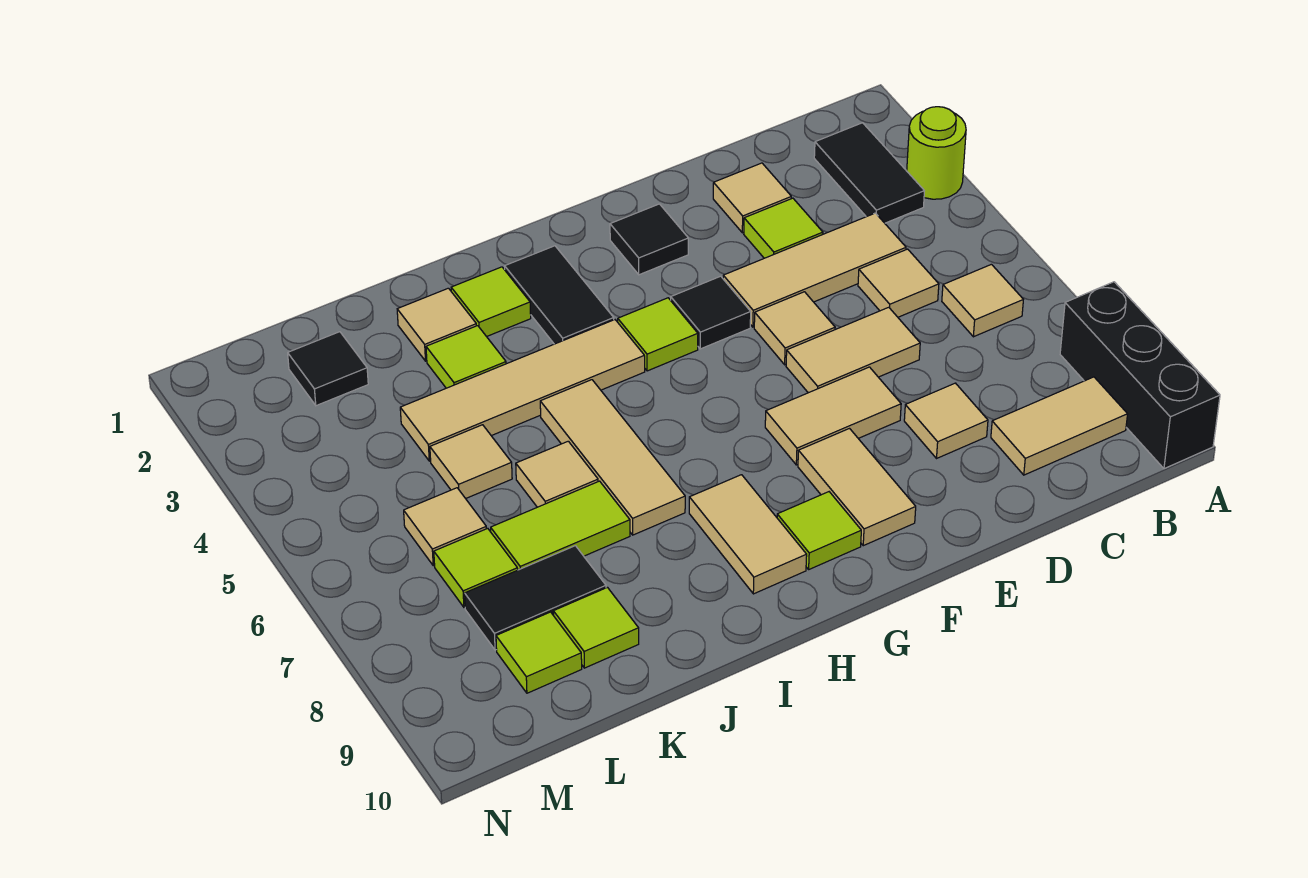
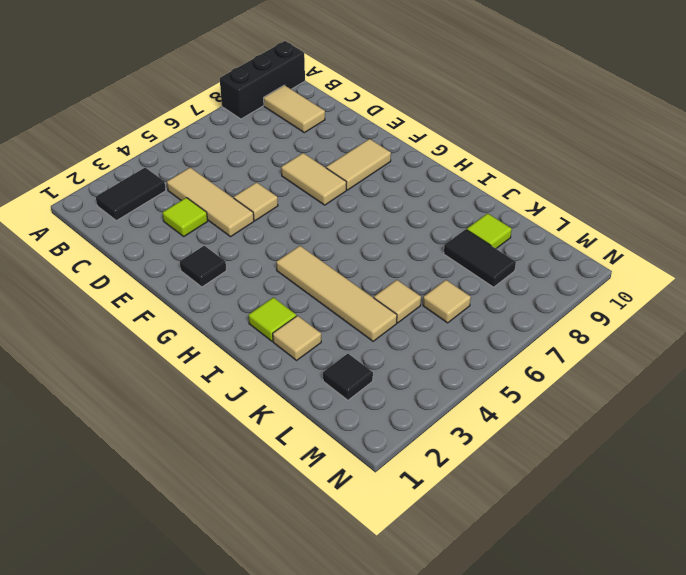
none -> lime 1x1 round brick [907,107,966,199]
none -> tan 1x1 tile [942,264,1023,337]
none -> tan 1x1 tile [858,249,939,317]
none -> tan 1x1 tile [713,163,791,233]

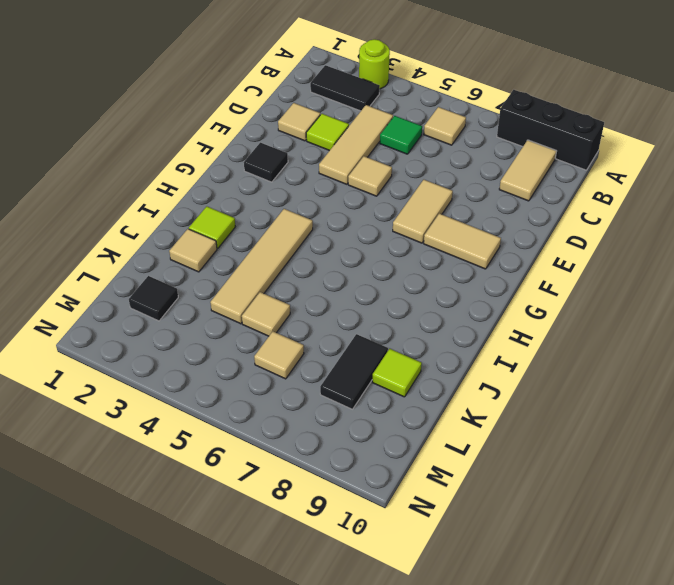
green 1x1 tile [380,116,422,154] -> tan 1x1 tile [858,249,939,317]
none -> tan 1x2 tile [786,307,920,393]
none -> tan 1x1 tile [904,383,988,458]
none -> black 1x1 tile [671,276,751,349]
none -> lime 1x1 tile [618,298,698,371]

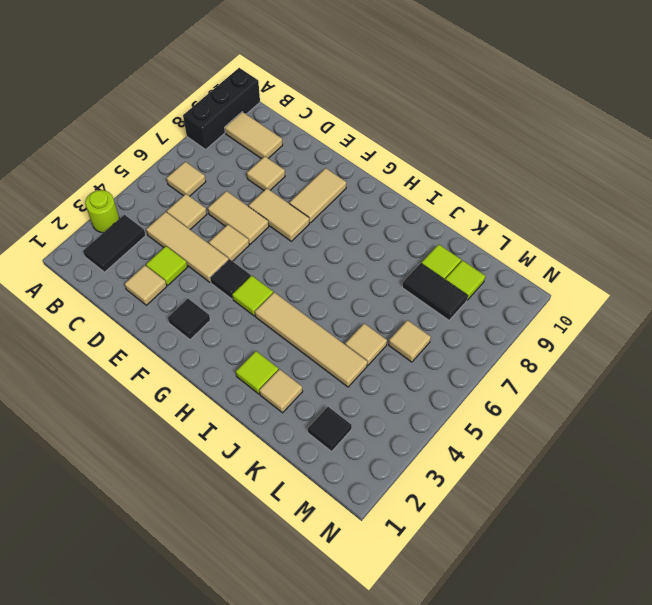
none -> lime 1x1 tile [777,492,861,569]
none -> black 1x2 tile [505,246,614,344]
none -> tan 1x2 tile [689,475,807,594]
none -> tan 1x3 tile [540,380,685,535]

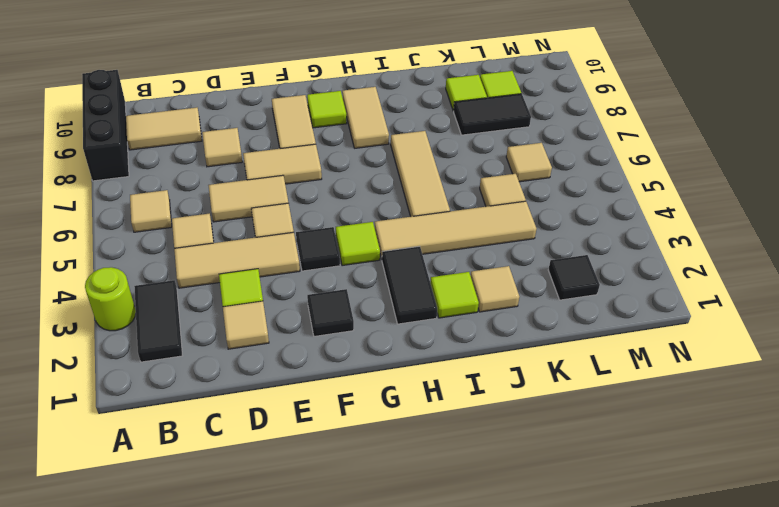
none -> lime 1x1 tile [426,326,506,388]
none -> tan 1x1 tile [516,441,598,507]
none -> lime 1x2 tile [491,481,630,570]
none -> lime 1x1 tile [434,528,518,607]

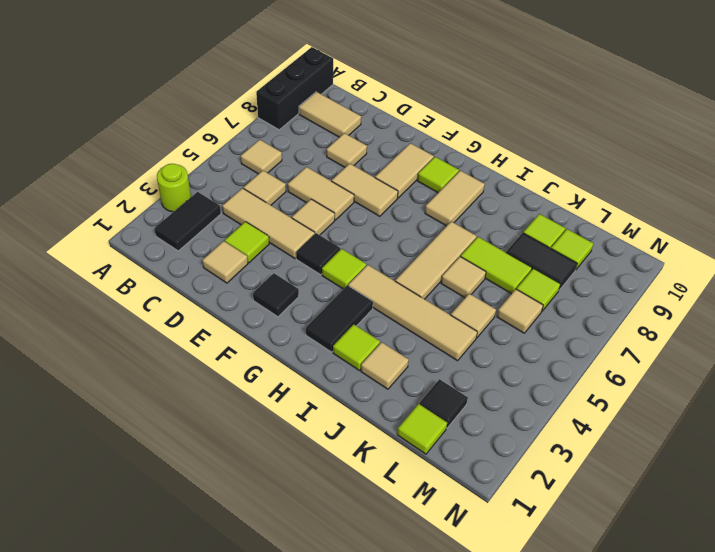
lime 1x1 tile [397,404,447,454] -> lime 1x1 tile moved to [426,326,506,388]

